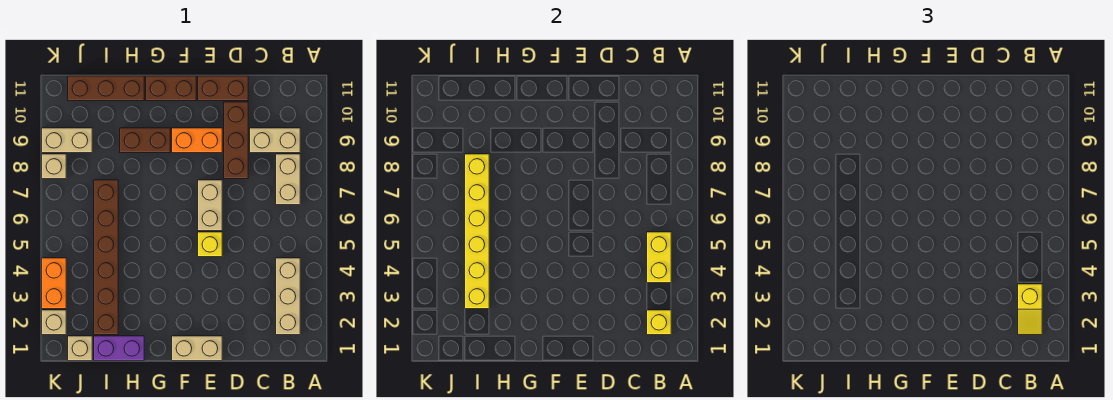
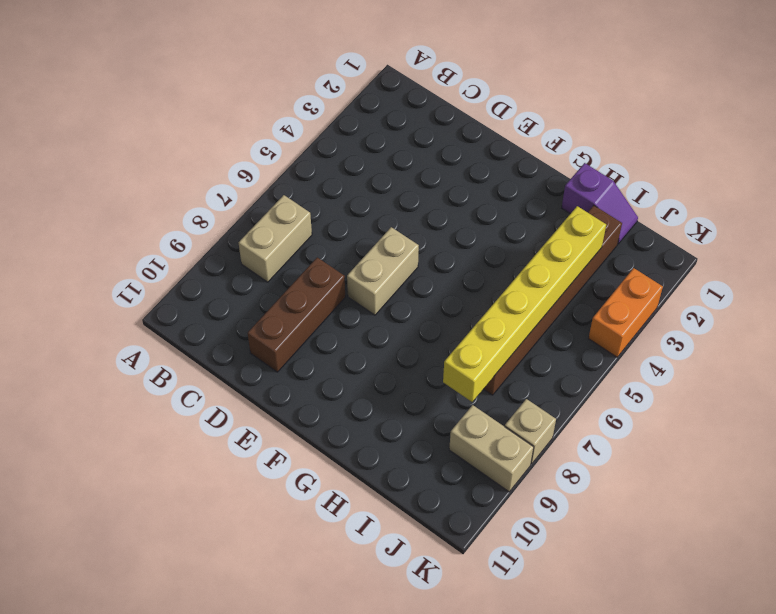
purple 1x2 slope [562,163,638,244] -> purple 1x2 brick [94,336,144,361]
none -> tan 1x3 brick [276,258,300,335]
none -> tan 1x2 brick [250,128,300,153]
none -> brown 1x2 brick [198,76,248,101]

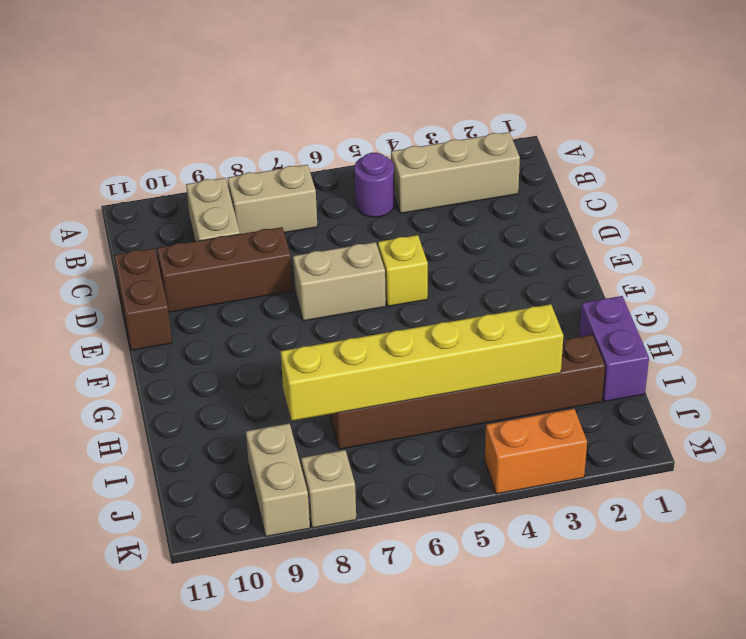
purple 1x1 round brick [354,153,394,217] -> none
none -> tan 1x2 brick [172,336,222,361]
none -> orange 1x2 brick [172,128,222,153]
none -> brown 1x2 brick [146,76,196,101]

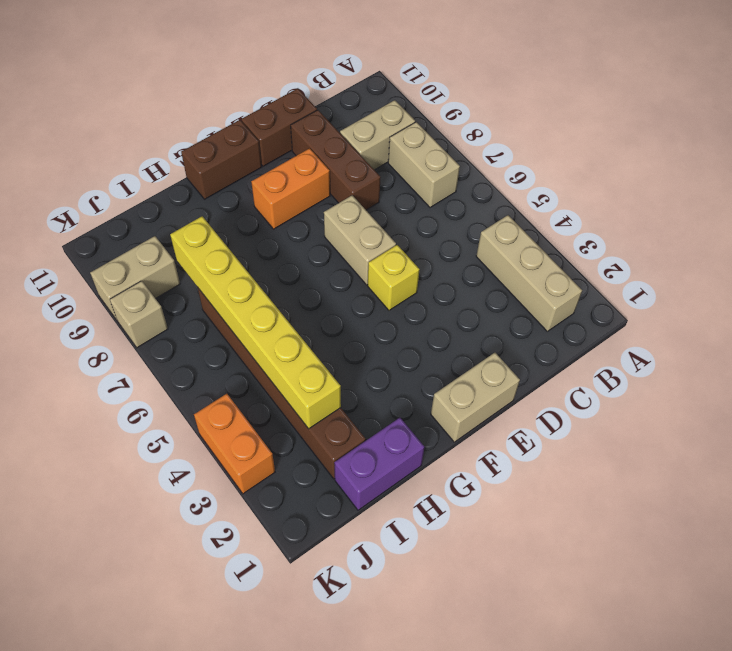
none -> brown 1x2 brick [120,128,170,153]
none -> brown 1x3 brick [68,76,144,101]
none -> tan 1x1 brick [68,336,92,361]

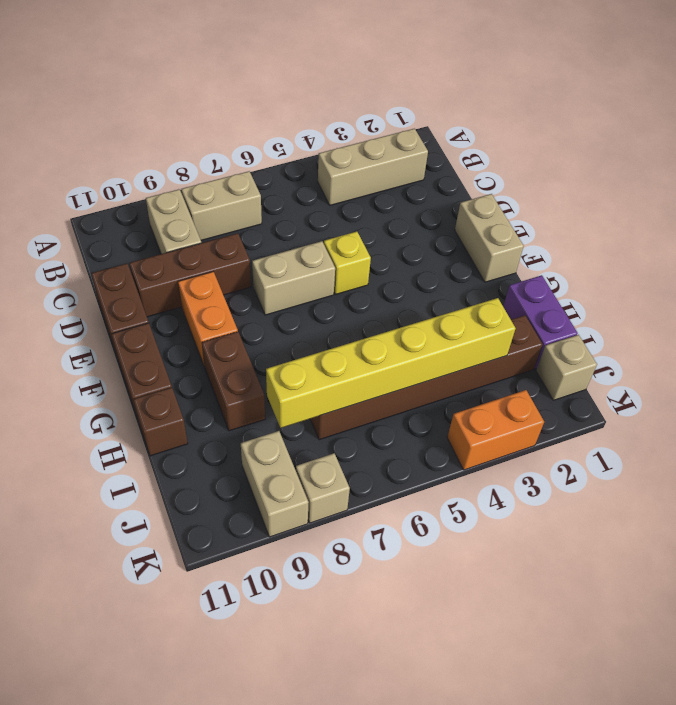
brown 1x1 brick [133,387,188,456] -> brown 1x3 brick [68,76,144,101]
none -> tan 1x1 brick [42,310,66,335]
none -> yellow 1x1 brick [647,310,671,335]
none -> yellow 1x2 brick [647,232,671,283]

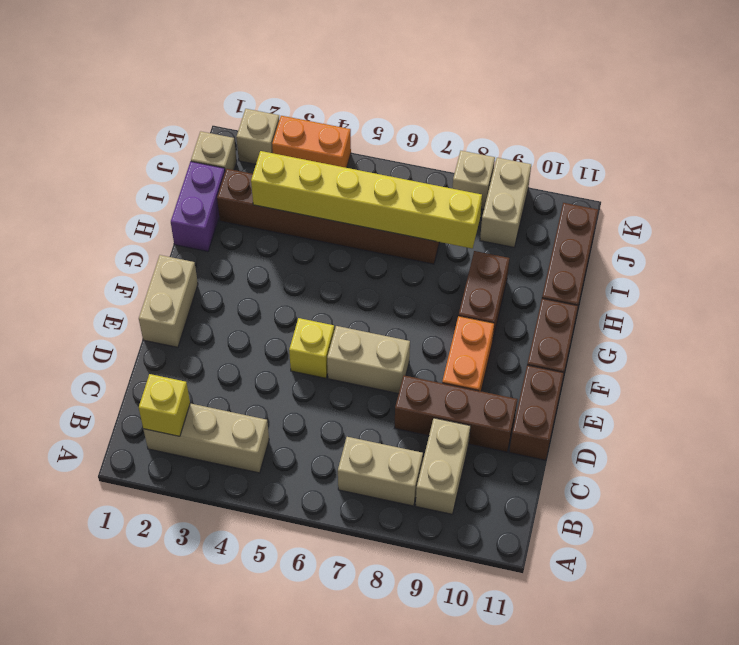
none -> yellow 1x2 brick [647,232,671,283]
none -> yellow 1x2 slope [1018,284,1042,335]

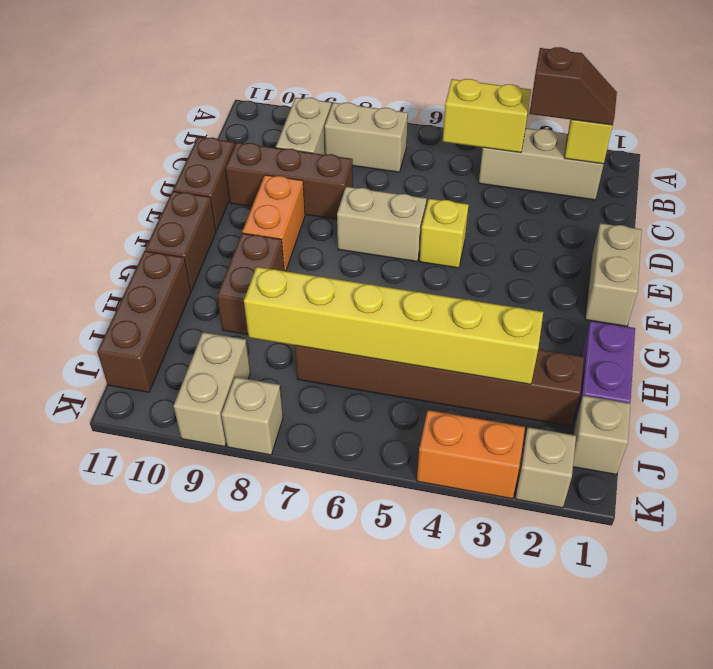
brown 1x2 slope [529,47,617,125] -> yellow 1x2 slope [1018,284,1042,335]

